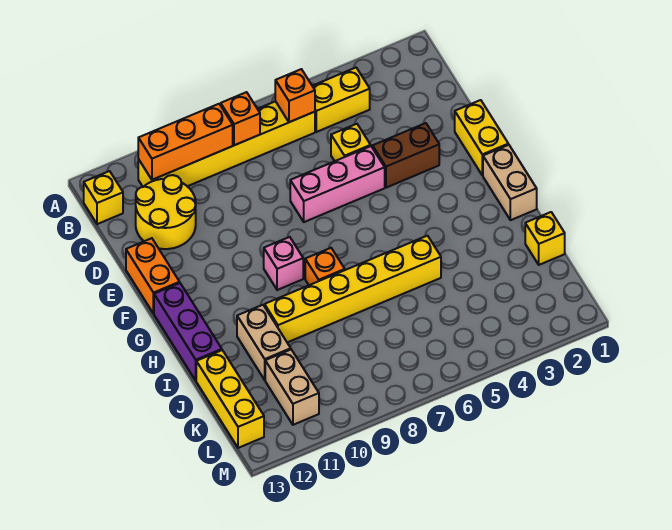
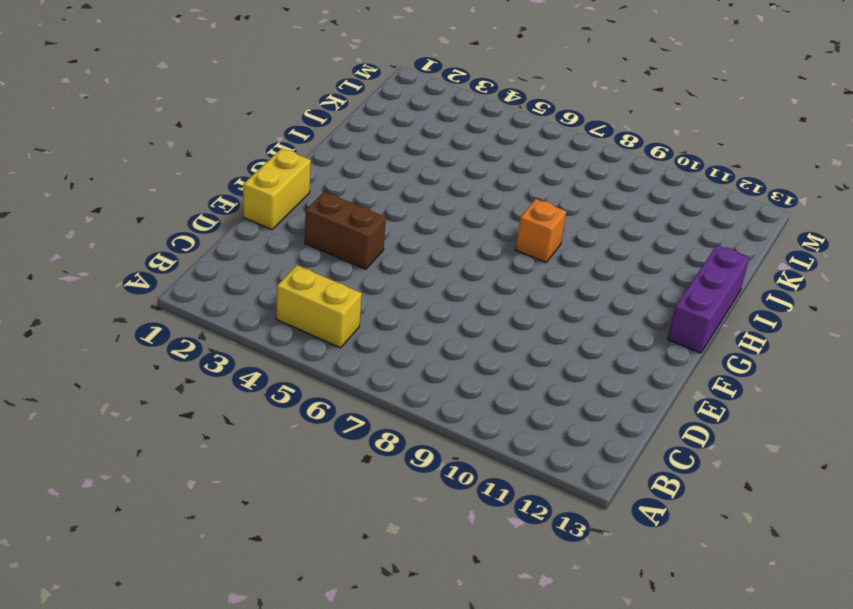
none -> yellow 1x6 brick [138,101,315,187]
none -> yellow 1x1 brick [84,171,123,224]
none -> yellow 2x2 round brick [136,175,196,249]

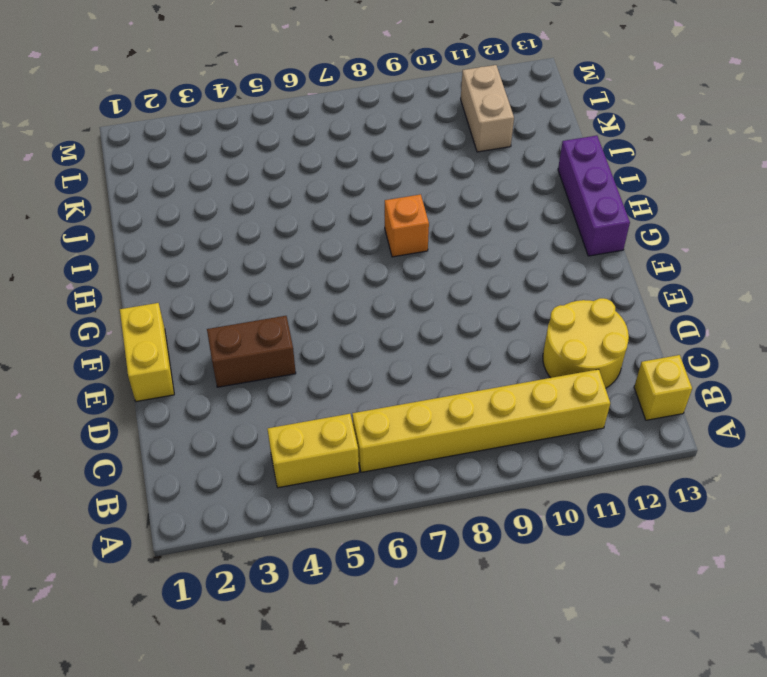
none -> yellow 1x1 brick [331,124,371,161]
none -> pink 1x3 brick [290,146,385,222]
none -> orange 1x2 brick [126,238,180,314]

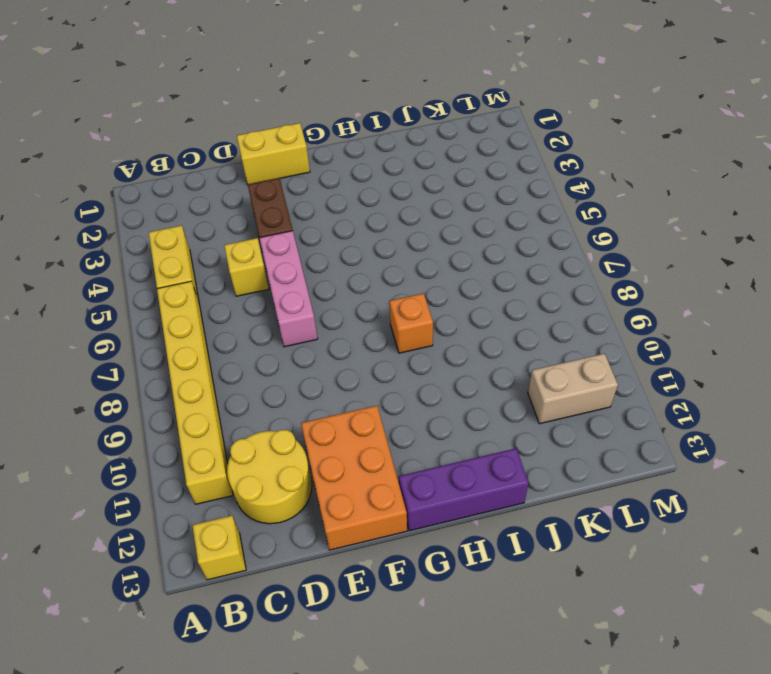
orange 2x3 brick [301,406,407,550] -> orange 1x2 brick [126,238,180,314]
none -> tan 1x2 brick [483,145,537,220]
none -> pink 1x1 brick [264,237,303,290]
none -> yellow 1x6 brick [265,236,441,342]

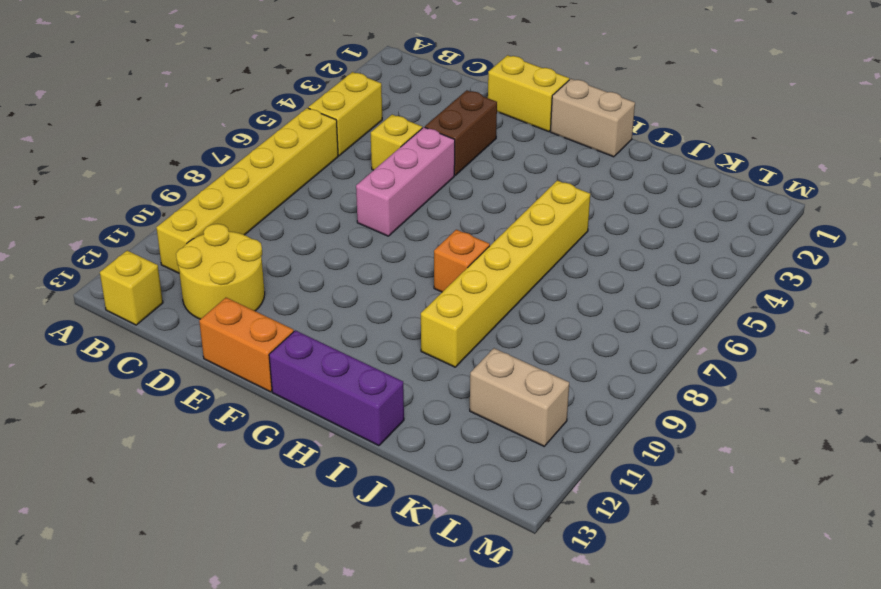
none -> pink 1x1 brick [264,237,303,290]
none -> tan 1x2 brick [237,305,291,380]
none -> yellow 1x1 brick [525,212,565,265]

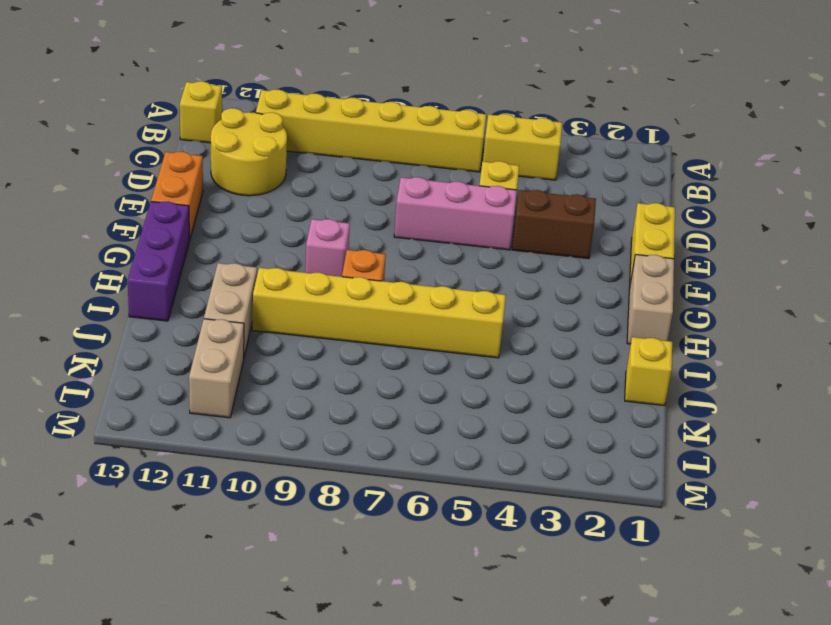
none -> yellow 1x3 brick [196,350,264,448]
none -> orange 1x1 brick [275,69,315,122]
none -> orange 1x1 brick [221,92,260,145]

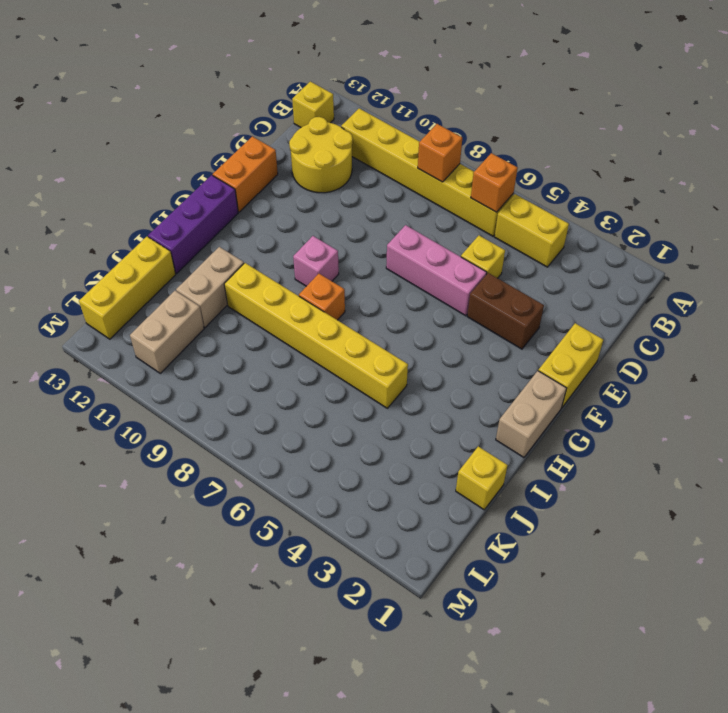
none -> orange 1x3 brick [138,104,233,180]

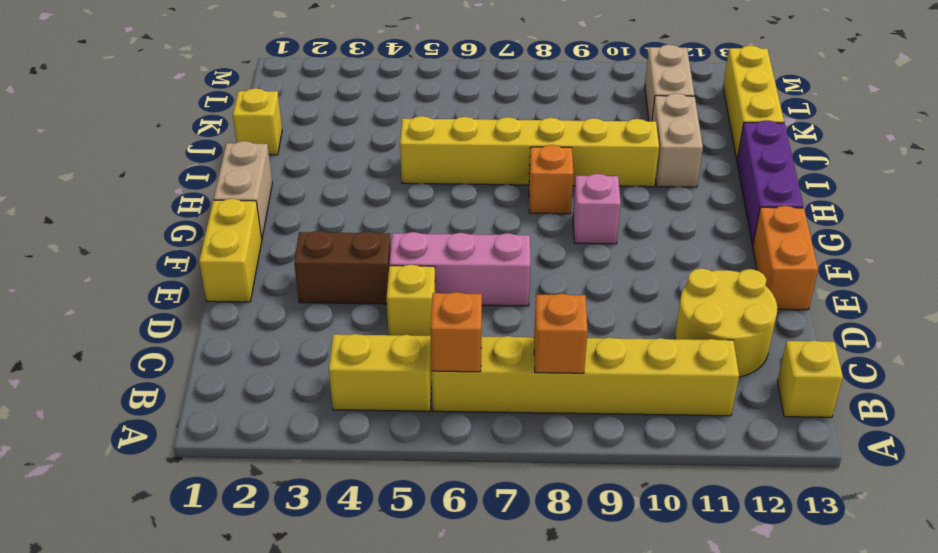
none -> orange 1x3 brick [138,104,233,180]

